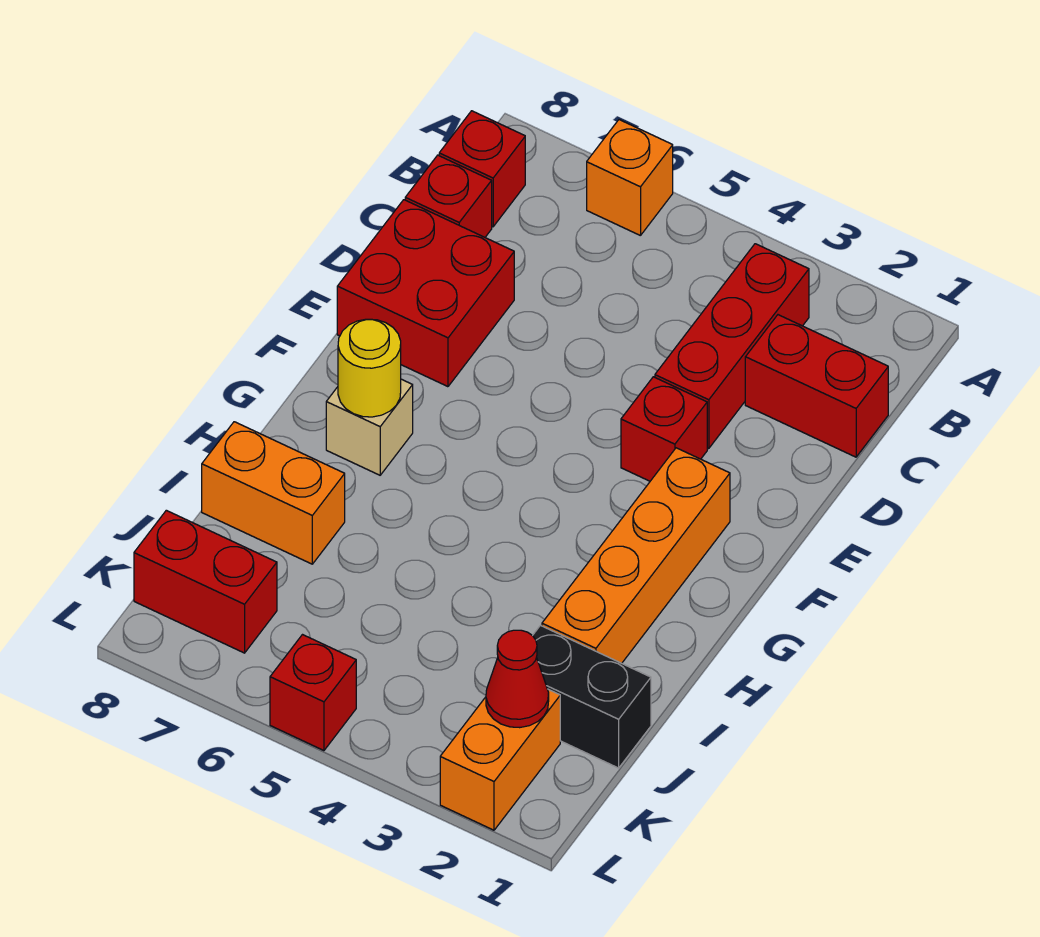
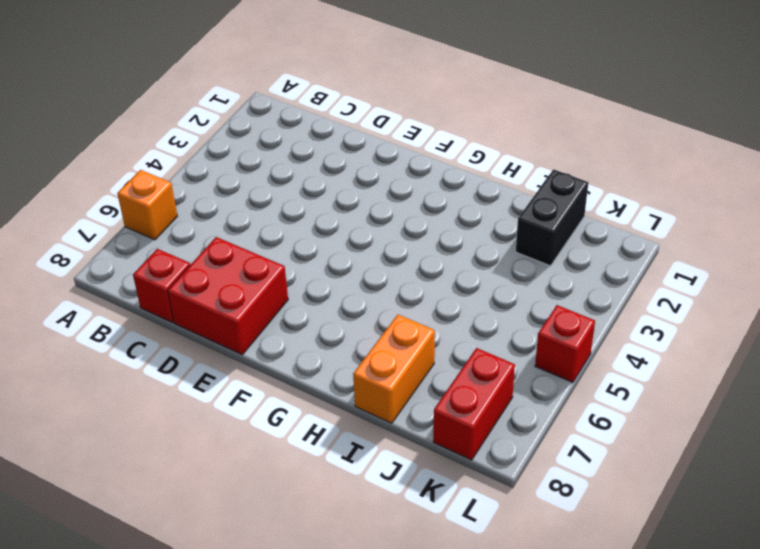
none -> red 1x3 brick [655,244,809,449]
none -> red 1x1 brick [439,111,525,227]
none -> red 1x2 brick [745,315,888,457]

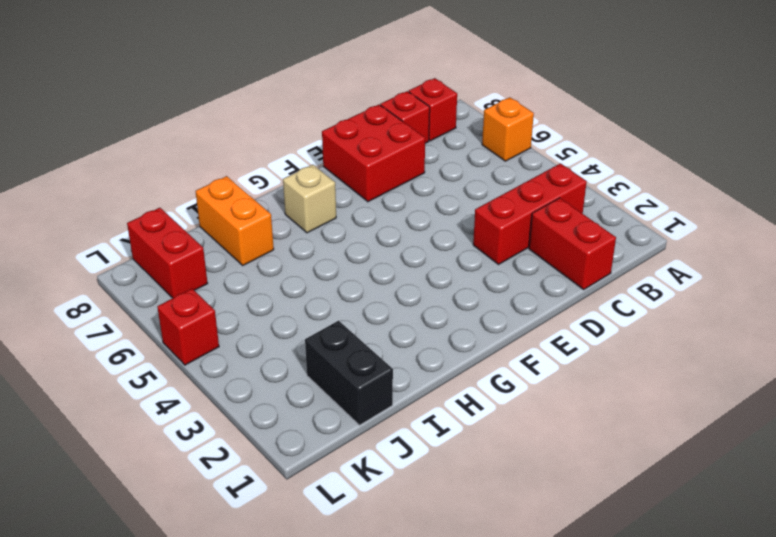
none -> red 1x1 brick [621,377,707,481]
none -> orange 1x4 brick [542,448,730,663]
none -> orange 1x2 brick [440,689,560,830]

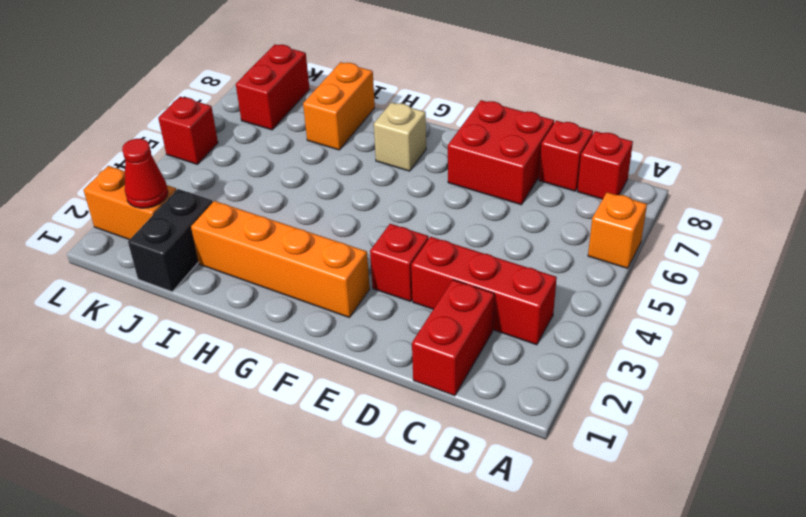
none -> yellow 1x1 round brick [338,319,401,417]

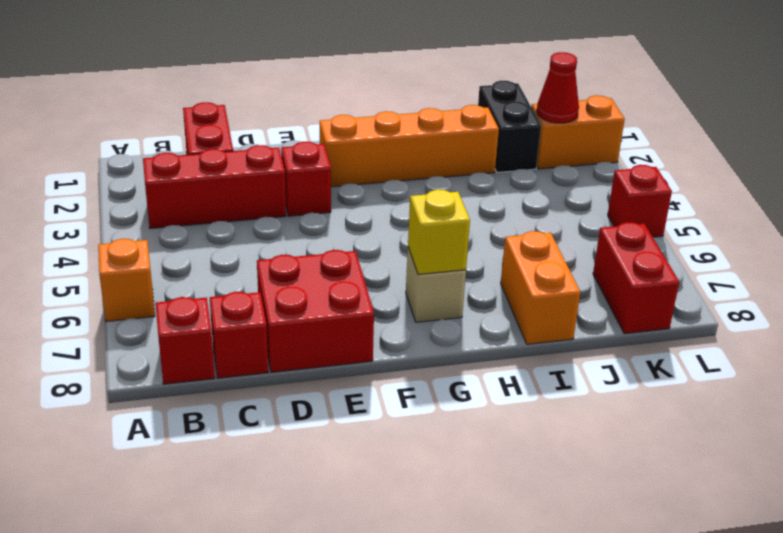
yellow 1x1 brick [408,190,470,275] -> yellow 1x1 round brick [338,319,401,417]

